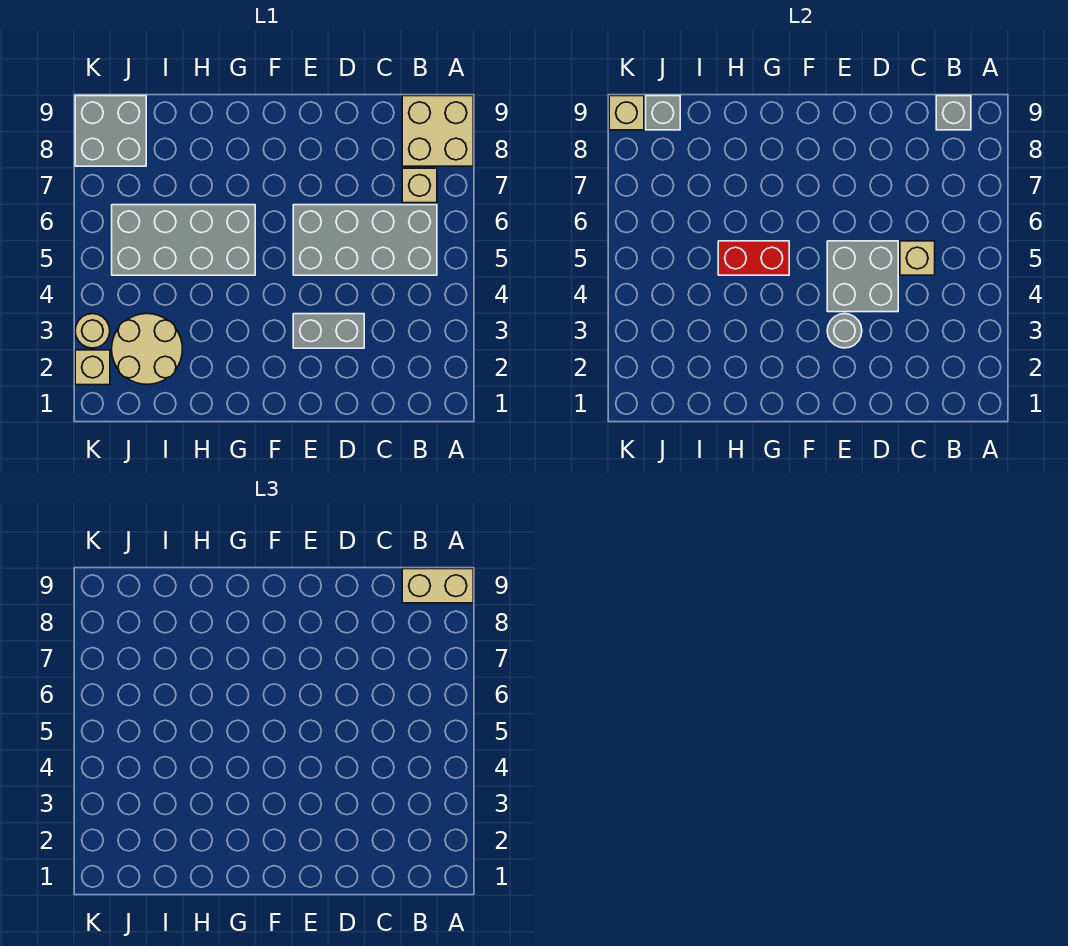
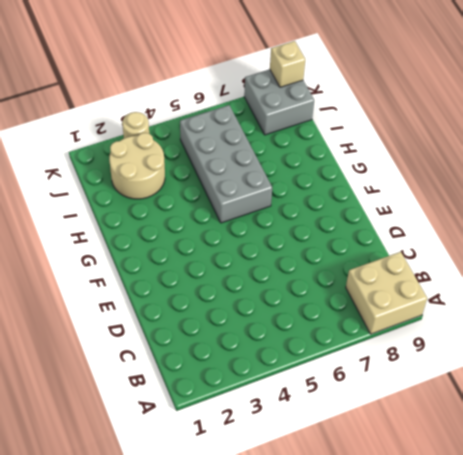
none -> grey 2x4 brick [293,205,437,275]
none -> tan 1x1 brick [402,168,437,203]
none -> grey 1x2 brick [293,314,364,348]

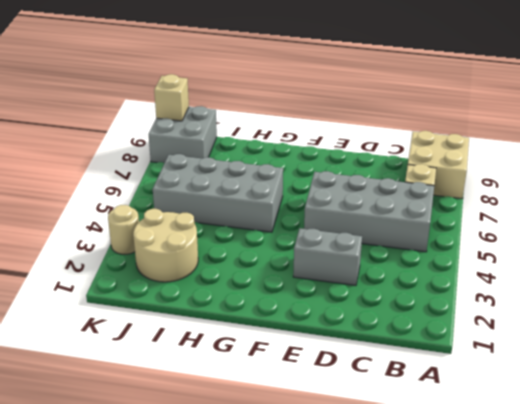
none -> tan 1x1 brick [75,350,110,385]
none -> grey 1x1 brick [936,96,971,130]
none -> tan 1x1 brick [900,241,935,275]

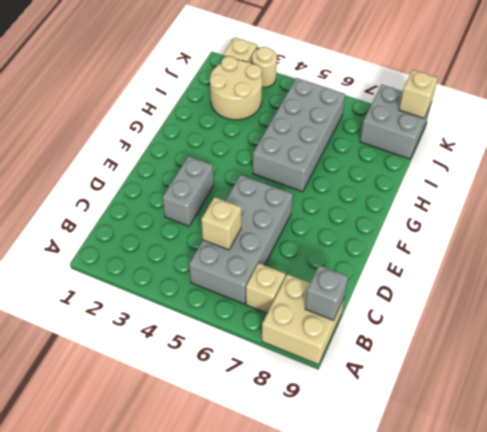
none -> grey 2x2 brick [827,241,898,312]
none -> grey 1x1 round brick [827,314,862,348]
none -> red 1x2 brick [718,241,789,275]

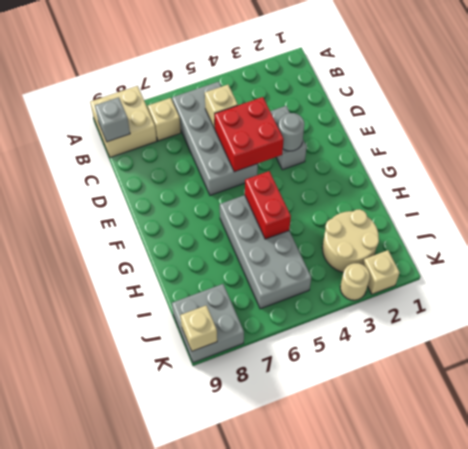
red 2x2 brick [215,97,284,172] -> grey 2x2 brick [827,241,898,312]
none -> grey 1x1 brick [646,96,680,130]
none -> tan 1x2 brick [402,569,473,603]

